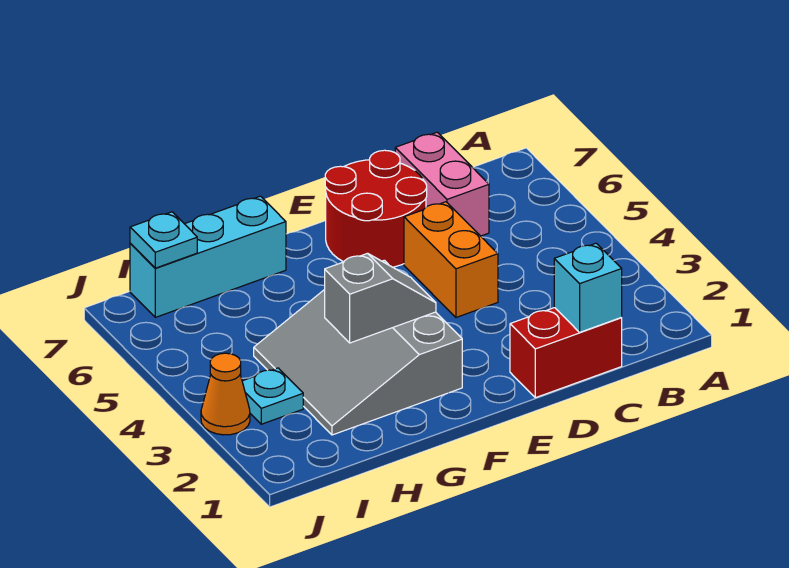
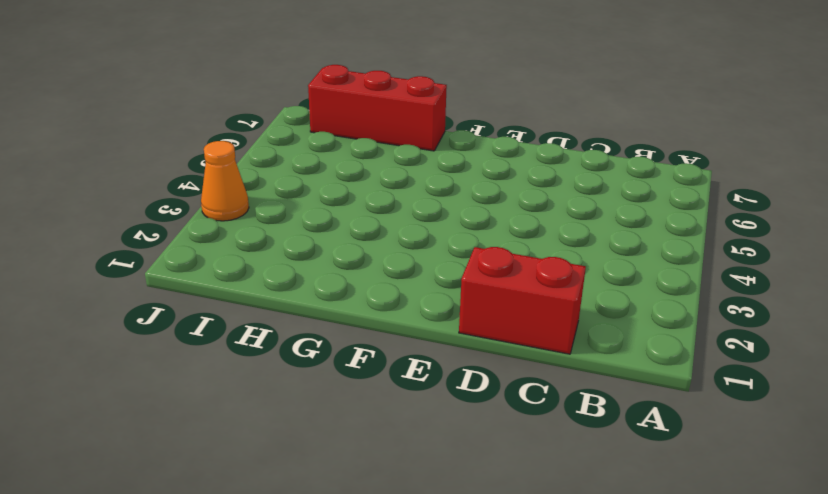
red 1x3 brick [308,65,447,151] -> cyan 1x3 brick [130,196,286,317]
none -> pink 1x2 brick [395,132,489,236]
none -> orange 1x2 brick [404,202,498,317]

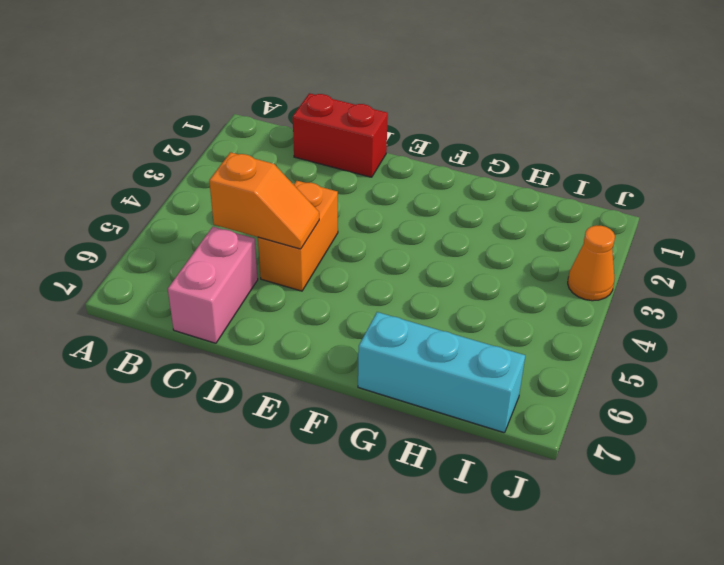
orange 1x2 slope [209,152,319,249] -> none
none -> red 2x2 round brick [325,150,427,267]
none -> grey 3x3 slope [254,260,462,435]

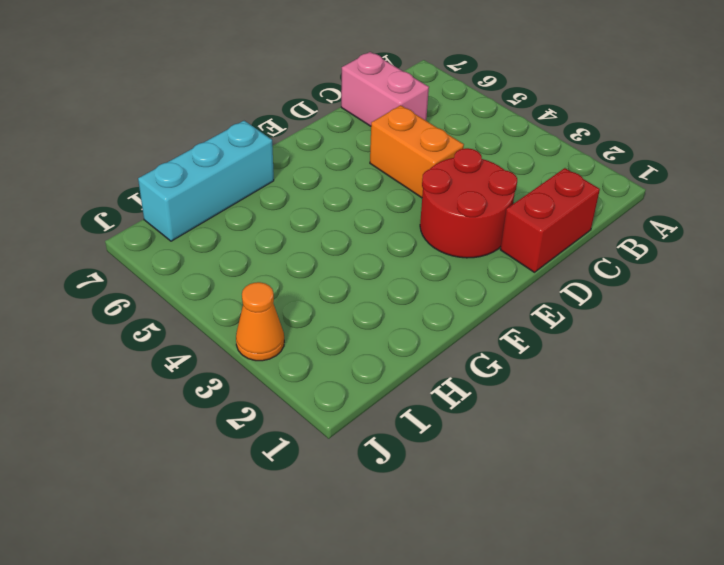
red 2x2 round brick [420,148,517,258] -> red 2x2 round brick moved to [325,150,427,267]
none -> grey 3x3 slope [254,260,462,435]
none -> cyan 1x1 plate [242,368,303,424]

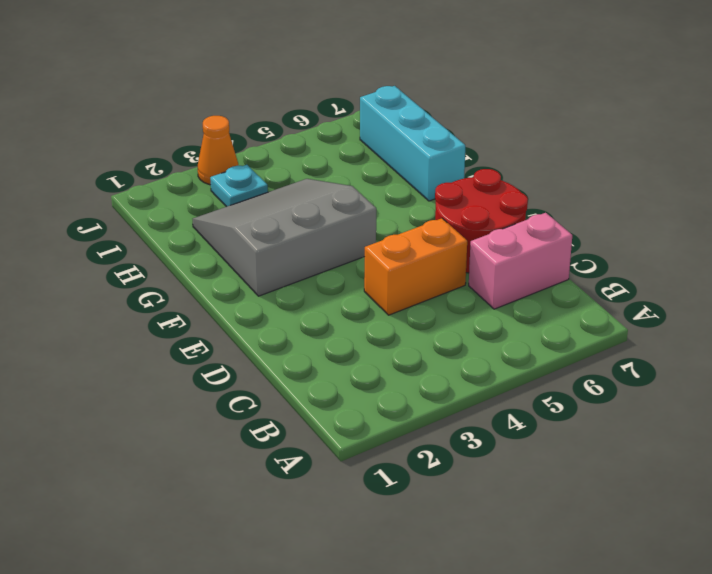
none -> red 1x2 brick [510,308,622,398]
none -> cyan 1x1 brick [554,243,622,332]

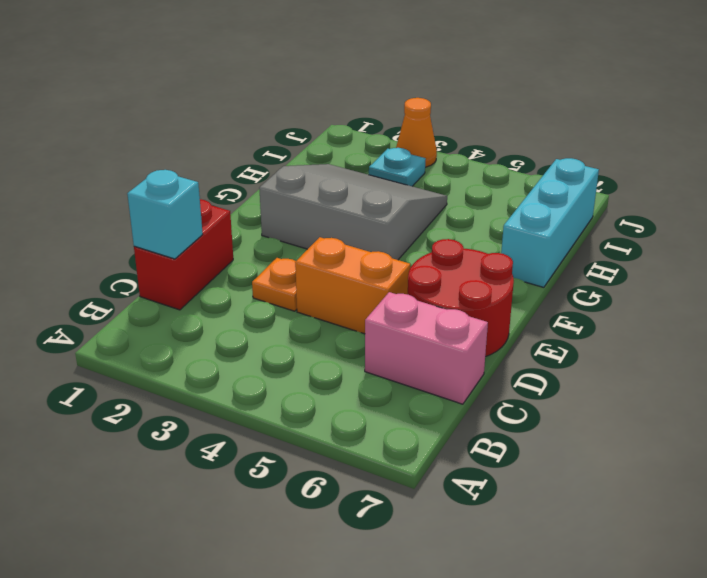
orange 1x1 plate [252,258,297,311] -> none
none -> grey 1x2 slope [325,253,436,343]
none -> cyan 1x1 plate [130,212,197,268]

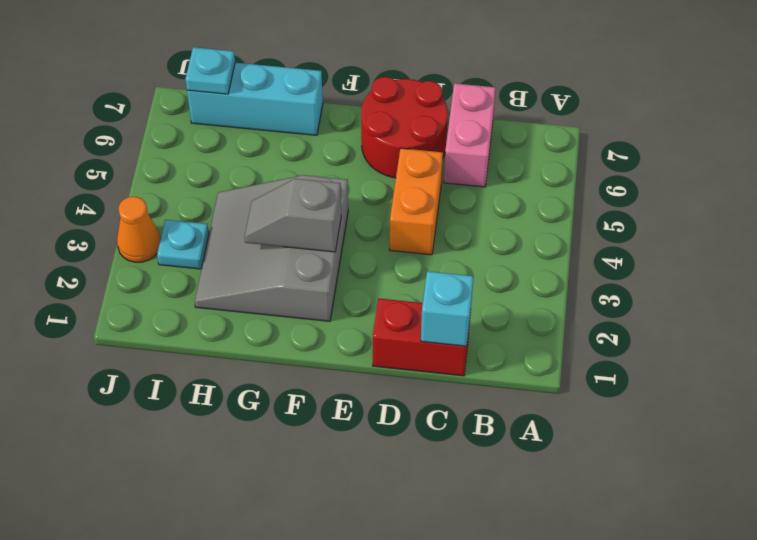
grey 1x2 slope [244,179,341,252] -> grey 1x2 slope turned to [325,253,436,343]

